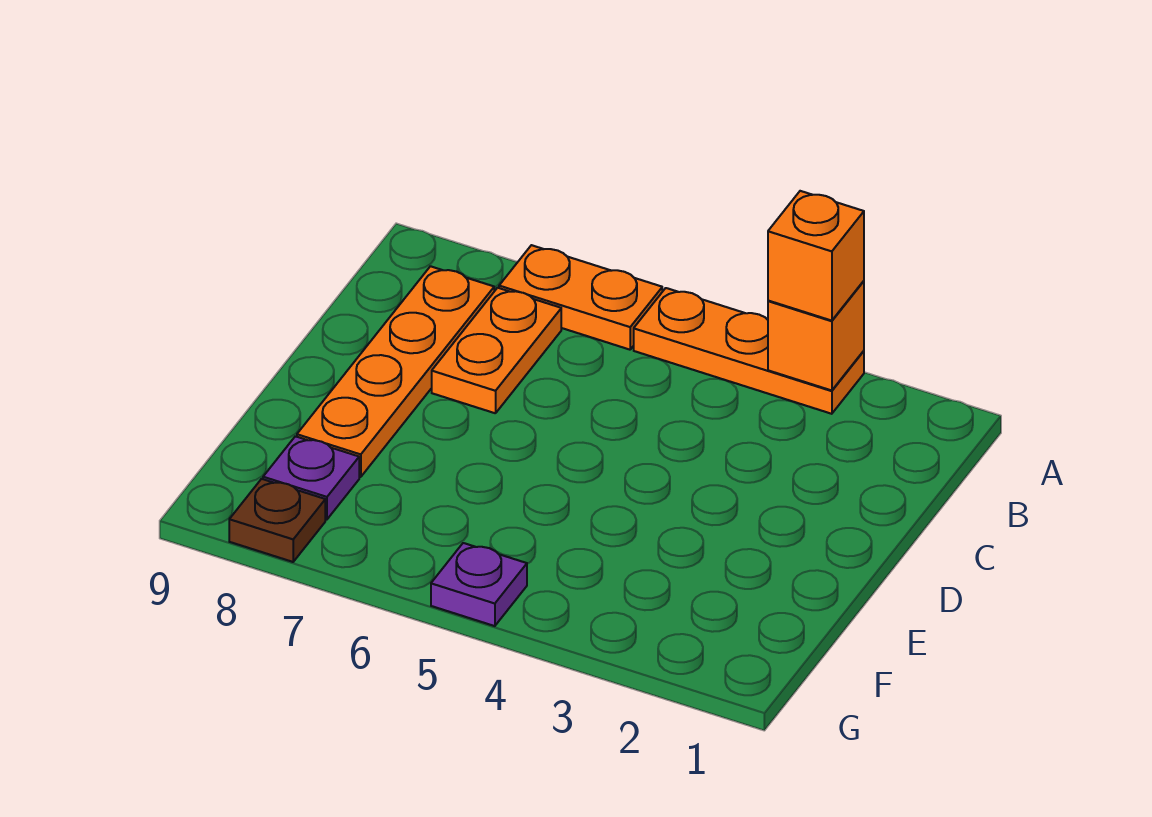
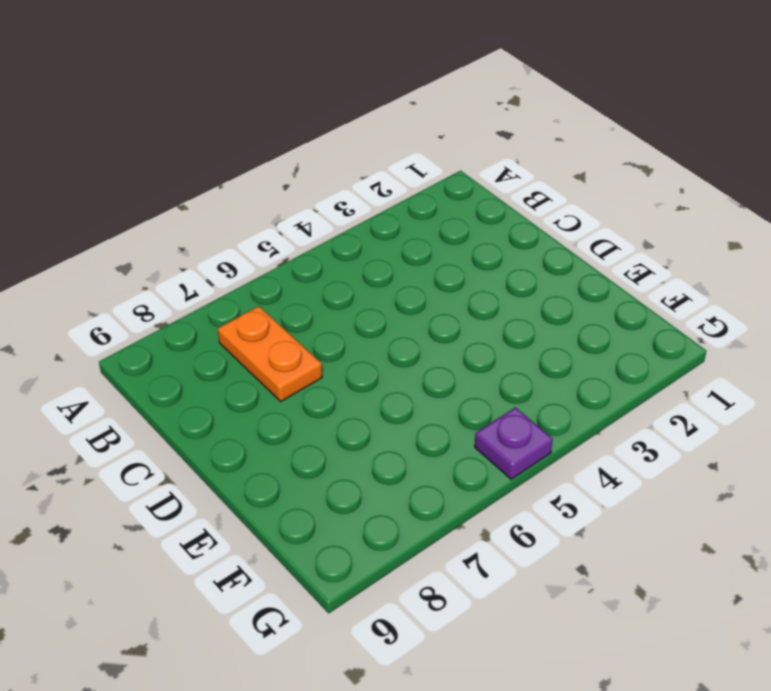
none -> orange 1x3 plate [634,288,864,414]
none -> orange 1x2 plate [499,245,662,350]

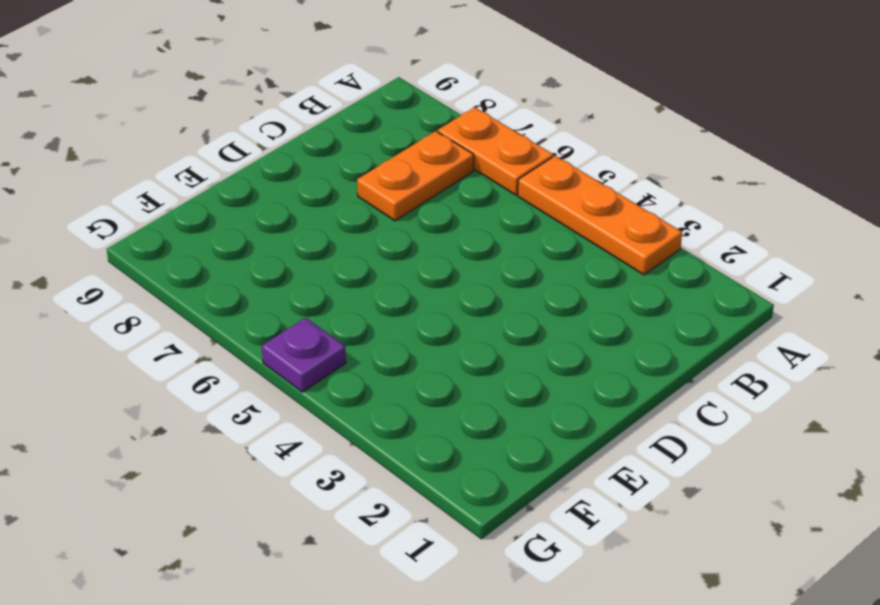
none -> orange 1x4 plate [297,266,494,477]
none -> purple 1x1 plate [263,436,359,519]

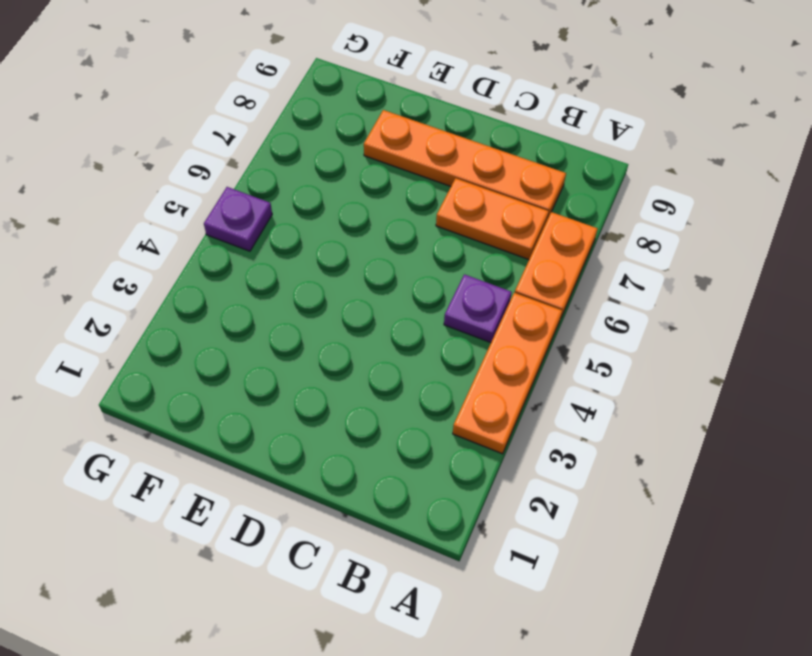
purple 1x1 plate [444,274,512,343] -> purple 1x1 plate moved to [263,436,359,519]
none -> brown 1x1 plate [229,479,325,562]
none -> orange 1x1 brick [768,281,864,391]

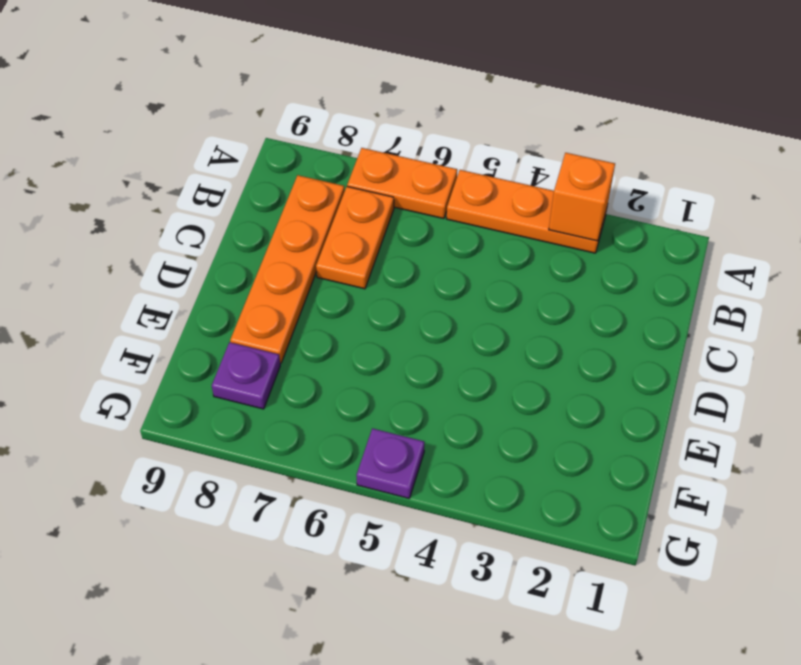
none -> brown 1x1 plate [229,479,325,562]
none -> orange 1x1 brick [768,191,864,321]

